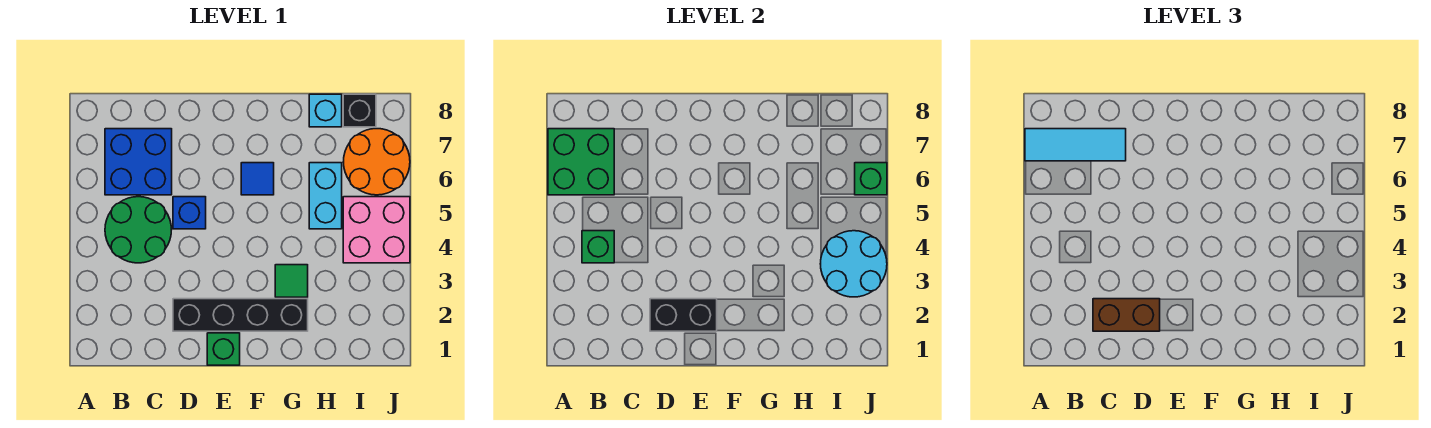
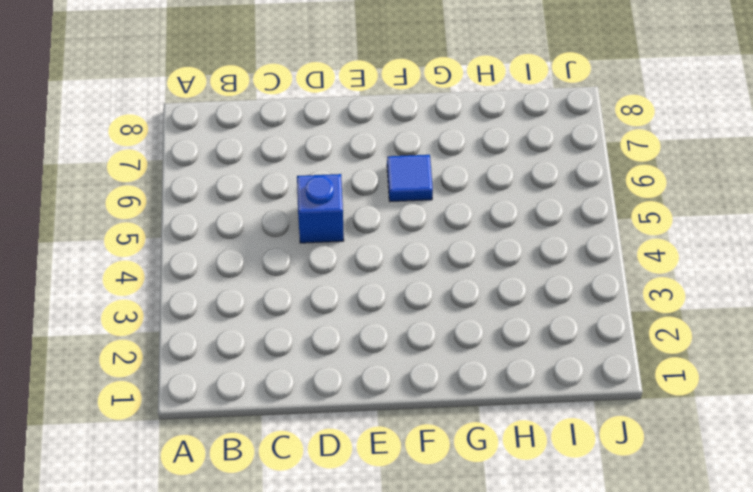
none -> green 2x2 round brick [105,197,171,263]
none -> blue 2x2 brick [105,129,172,195]
none -> black 1x4 brick [173,299,308,331]

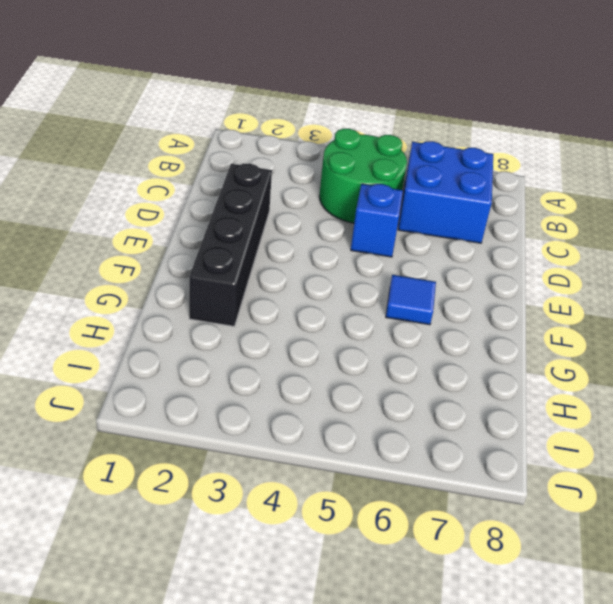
none -> green 1x1 brick [207,333,240,365]
none -> green 1x1 tile [275,265,308,297]
none -> cyan 1x2 brick [309,163,342,229]

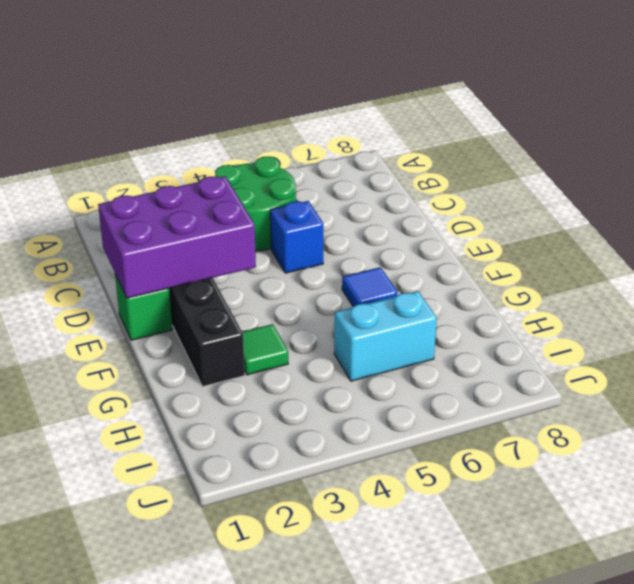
purple 2x3 brick [98,176,256,298] -> black 1x2 brick [650,299,717,331]
none -> blue 2x2 brick [105,129,172,195]
none -> cyan 1x1 brick [309,94,342,127]
none -> pink 2x2 brick [343,197,410,263]

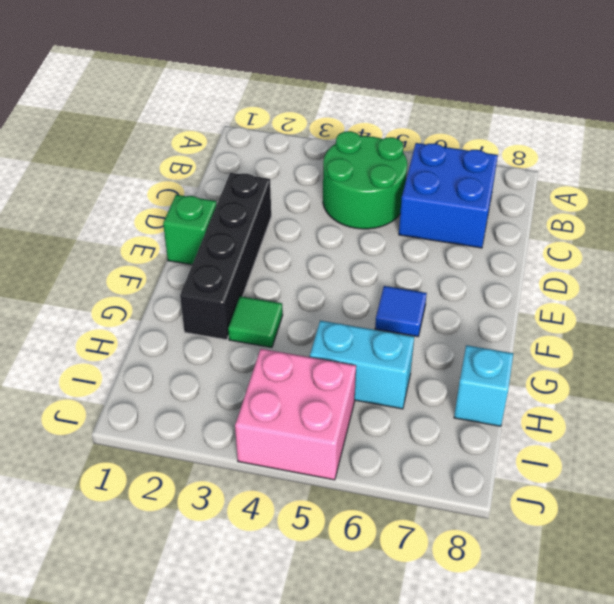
none -> blue 1x1 brick [173,197,206,229]
none -> orange 2x2 round brick [343,129,410,195]
none -> black 1x1 brick [343,94,376,127]

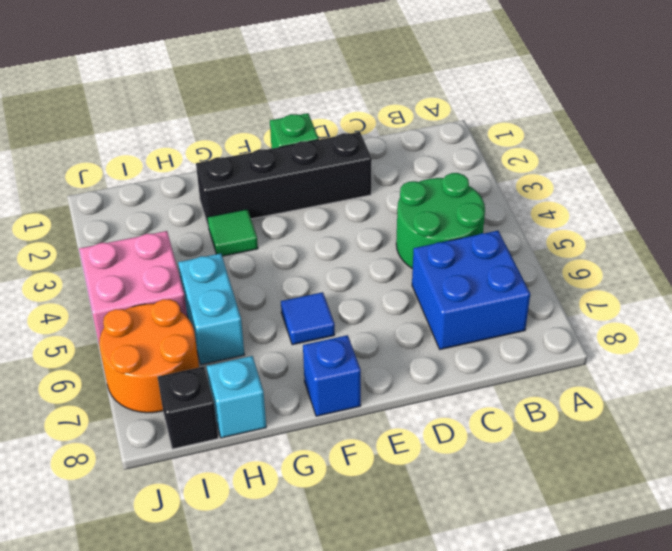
blue 1x1 brick [303,335,361,416] -> blue 1x1 brick moved to [173,197,206,229]
none -> green 2x2 brick [548,129,614,195]
none -> green 1x1 brick [582,231,614,263]
none -> black 1x2 brick [650,299,717,331]

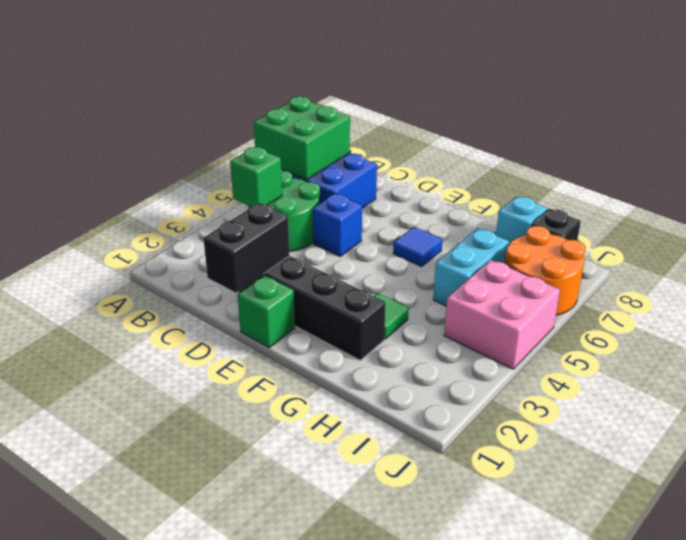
black 1x2 brick [203,203,290,293] -> black 1x2 brick turned to [650,299,717,331]
none -> cyan 2x2 round brick [820,231,887,297]
none -> green 1x1 brick [855,163,887,195]
none -> cyan 1x3 tile [1025,129,1126,161]

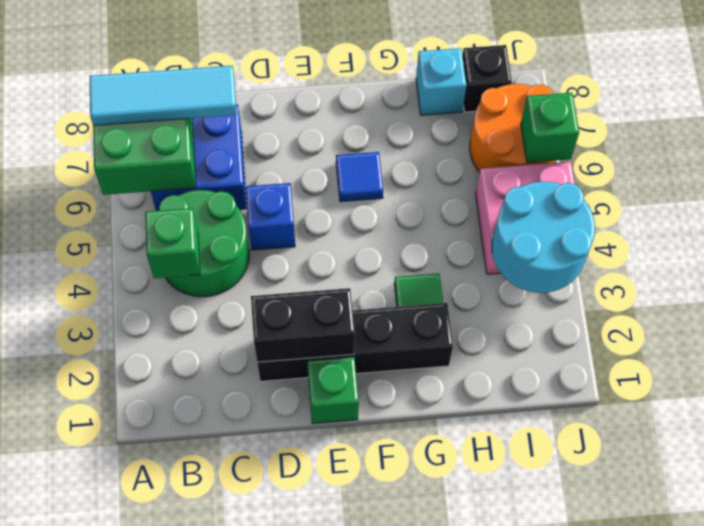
none -> cyan 1x2 brick [309,163,342,229]
none -> brown 1x2 brick [1093,299,1160,331]

